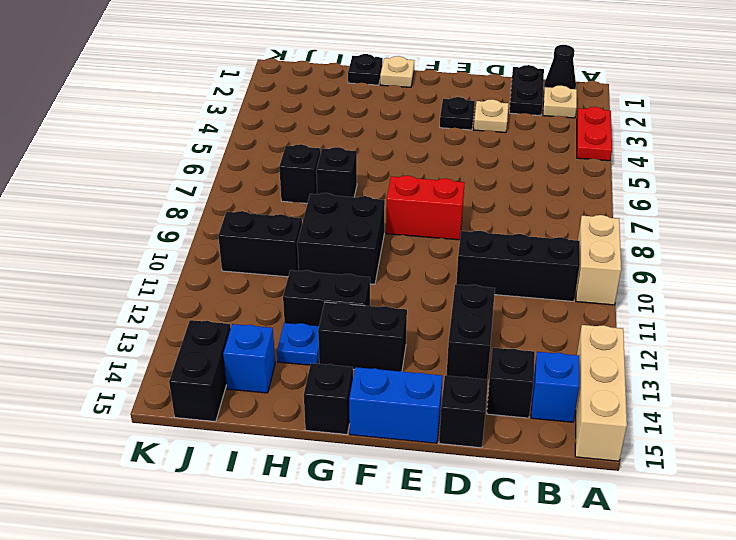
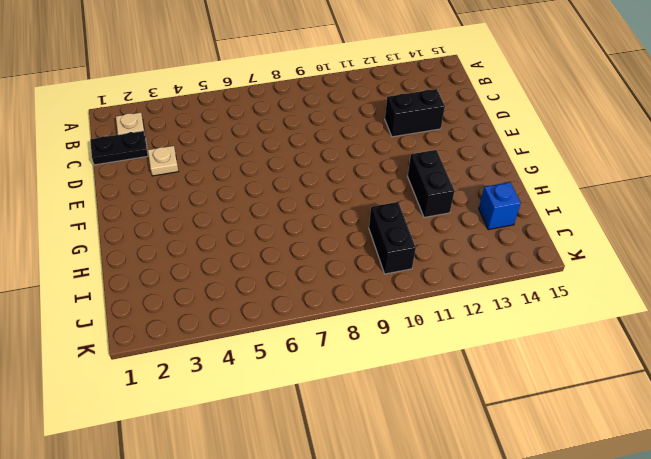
none -> red 1x2 plate [577,107,612,161]
none -> tan 1x2 brick [576,215,621,305]
none -> tan 1x3 brick [575,325,627,461]

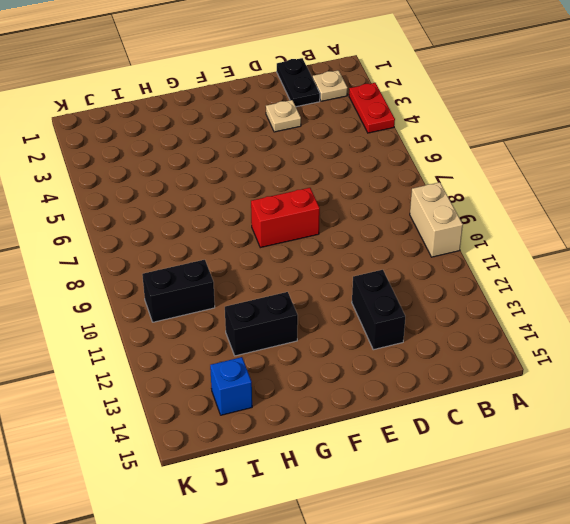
none -> tan 1x3 brick [575,325,627,461]
none -> black 1x1 cone [544,45,576,90]
none -> black 1x3 brick [456,231,580,301]

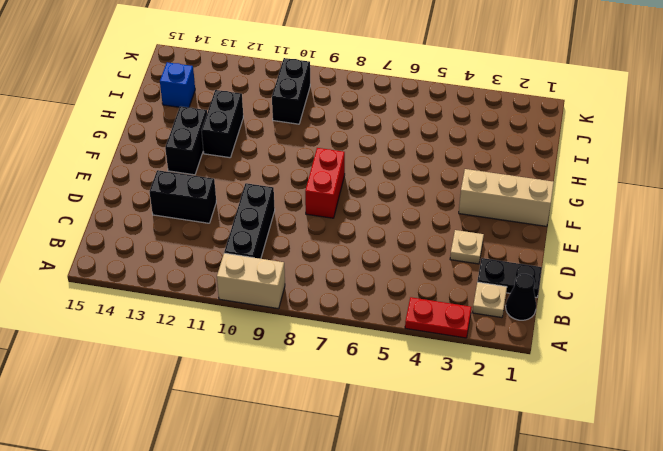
tan 1x3 brick [459,169,554,226] -> tan 1x3 brick moved to [575,325,627,461]
none -> blue 1x1 brick [531,352,579,422]
none -> black 1x1 brick [487,348,535,418]
none -> black 1x1 brick [439,376,488,448]

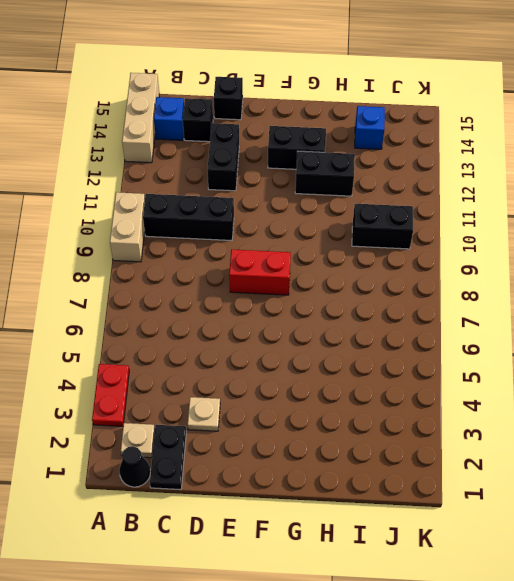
none -> black 1x1 plate [440,97,475,130]
none -> blue 1x2 brick [349,367,443,443]
none -> tan 1x1 plate [380,56,414,87]

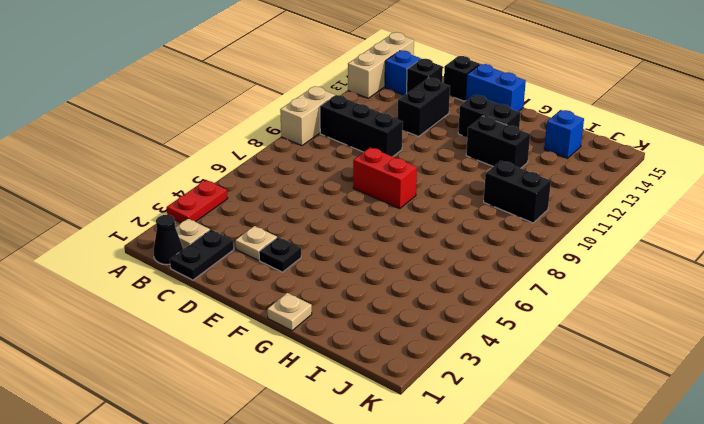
none -> black 2x2 brick [297,193,385,284]
none -> black 1x1 brick [304,363,353,434]
none -> black 1x1 plate [348,54,383,85]

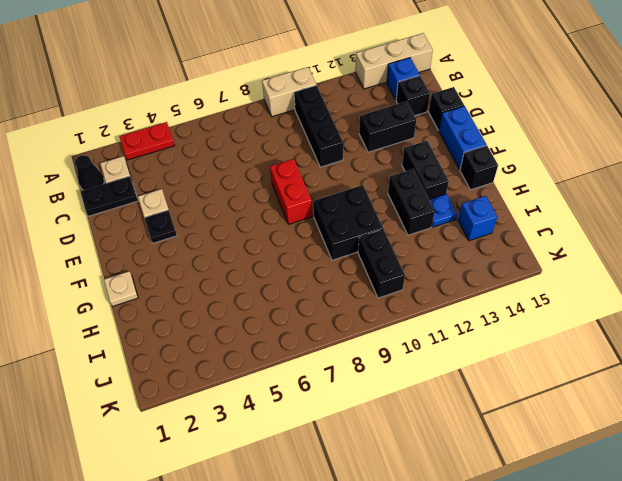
none -> black 1x1 plate [348,54,383,85]
none -> black 1x1 brick [316,147,357,197]
none -> black 1x1 brick [279,144,320,203]

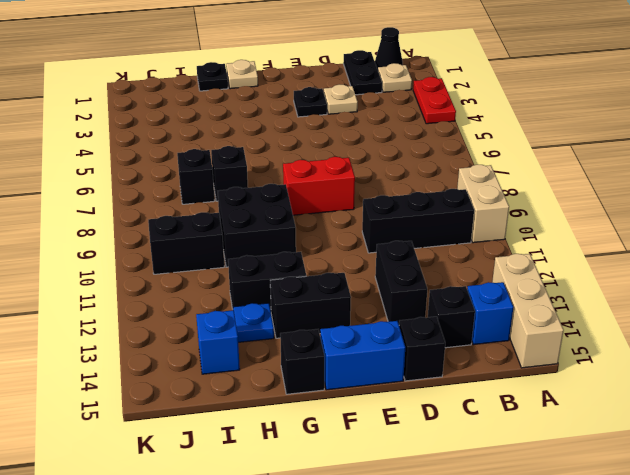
none -> black 1x2 brick [169,320,231,422]

